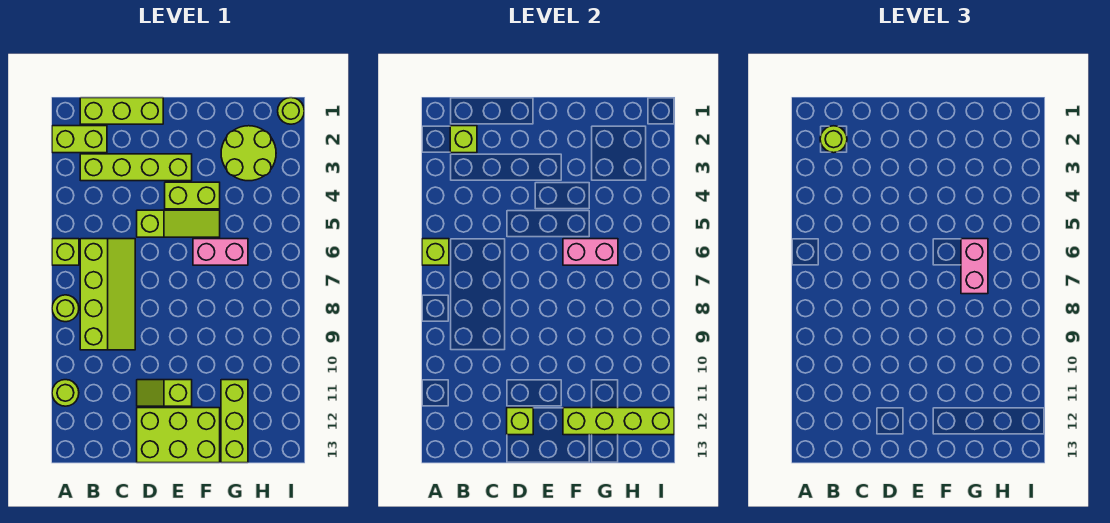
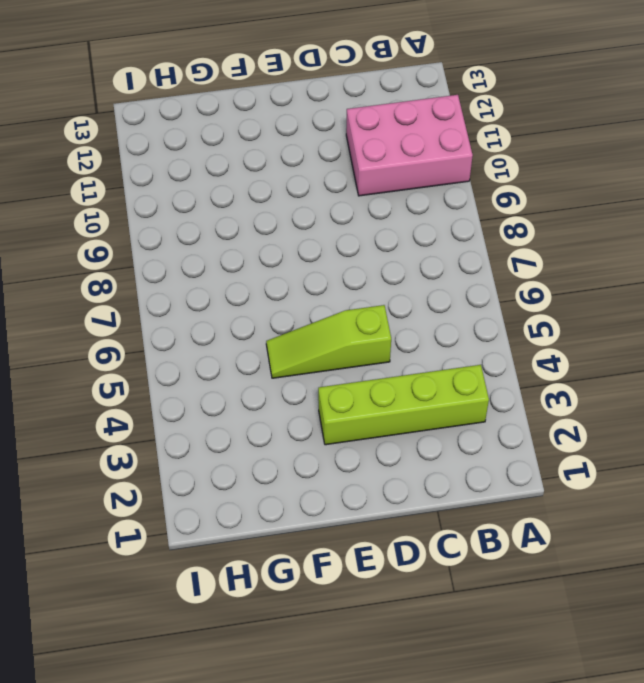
pink 2x3 brick [346,95,473,196] -> lime 1x1 round brick [52,380,79,406]
none -> lime 1x2 brick [52,126,107,153]
none -> lime 1x1 brick [52,239,79,265]
none -> lime 1x1 round brick [52,295,79,322]

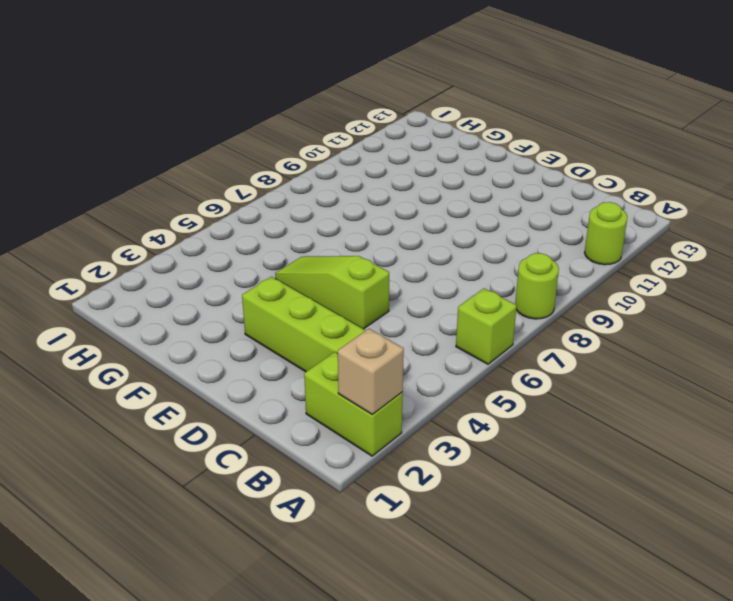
tan 1x1 brick [338,329,404,415] -> none
none -> lime 1x3 brick [80,98,163,124]
none -> lime 2x4 slope [80,239,135,350]
none -> lime 1x2 slope [137,380,192,406]

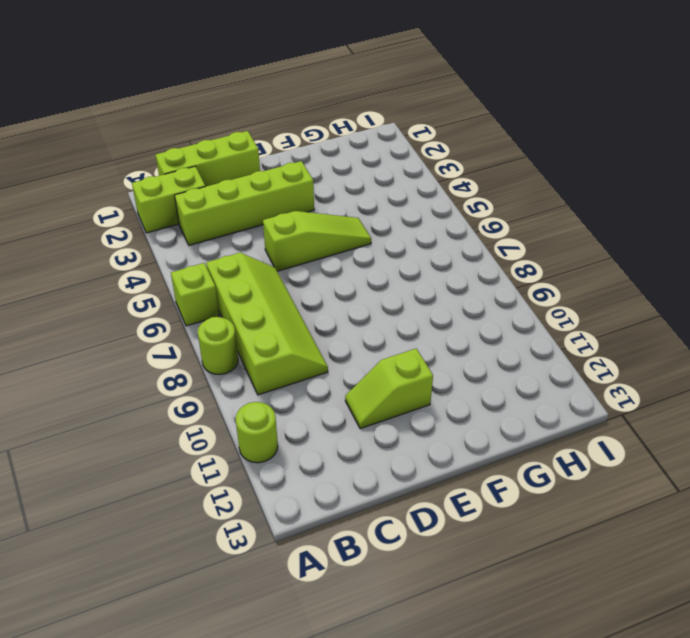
none -> lime 2x3 brick [137,408,220,463]
none -> lime 1x2 brick [165,182,220,209]
none -> pink 1x2 brick [193,239,248,265]

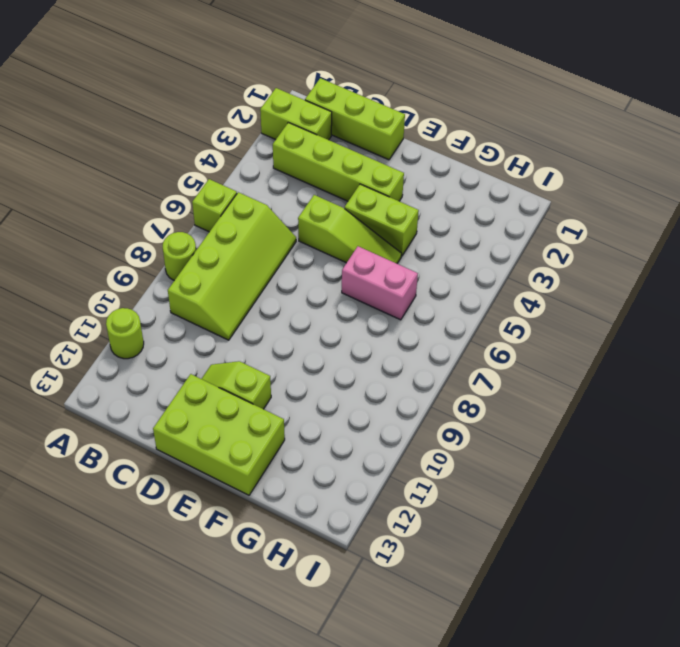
none -> lime 2x2 round brick [221,126,276,181]
none -> lime 1x3 brick [221,380,248,463]
none -> lime 1x1 round brick [278,98,304,124]

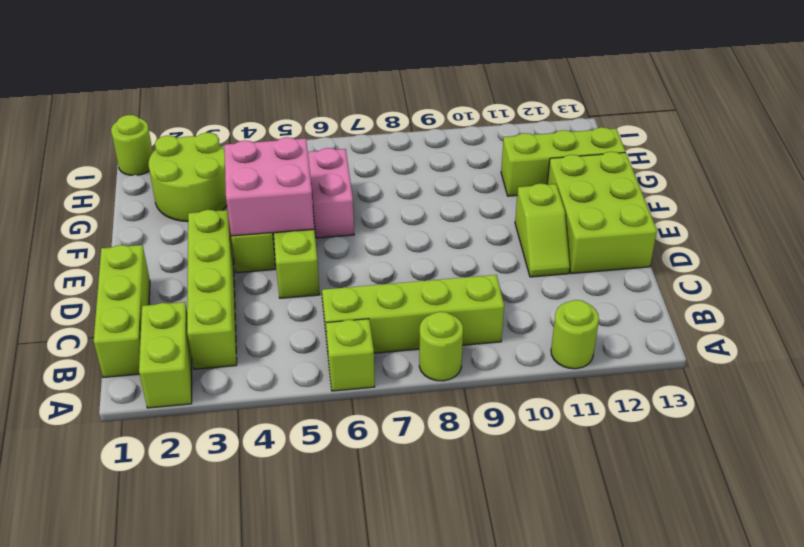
pink 2x2 brick [225,137,314,236] -> none
none -> lime 1x1 brick [422,239,449,265]
none -> lime 1x1 brick [450,126,477,153]
none -> lime 1x1 brick [507,408,533,435]

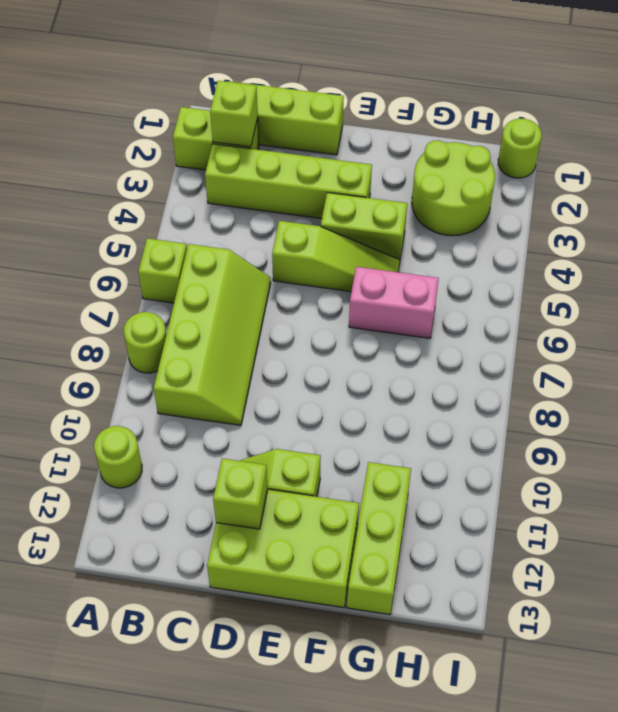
none -> lime 1x1 brick [422,239,449,265]
none -> pink 1x2 brick [563,239,618,265]
none -> lime 1x4 brick [563,408,674,435]

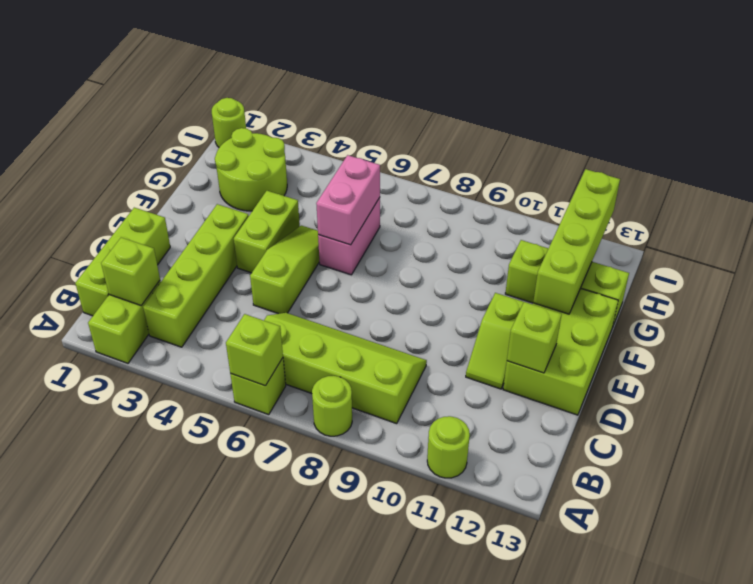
none -> lime 1x1 round brick [820,126,847,153]
none -> pink 1x2 brick [961,239,988,294]

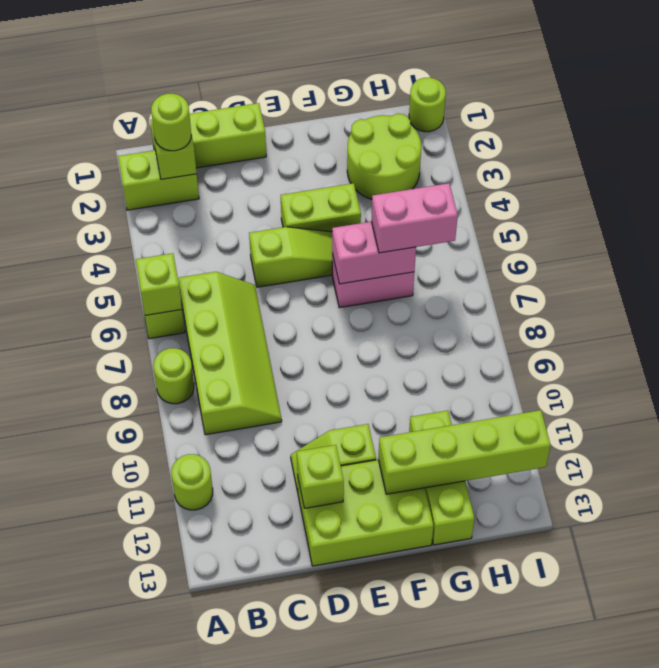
pink 1x2 brick [371,183,458,253] -> pink 1x2 brick turned to [961,239,988,294]
none -> lime 1x4 brick [80,154,192,181]

